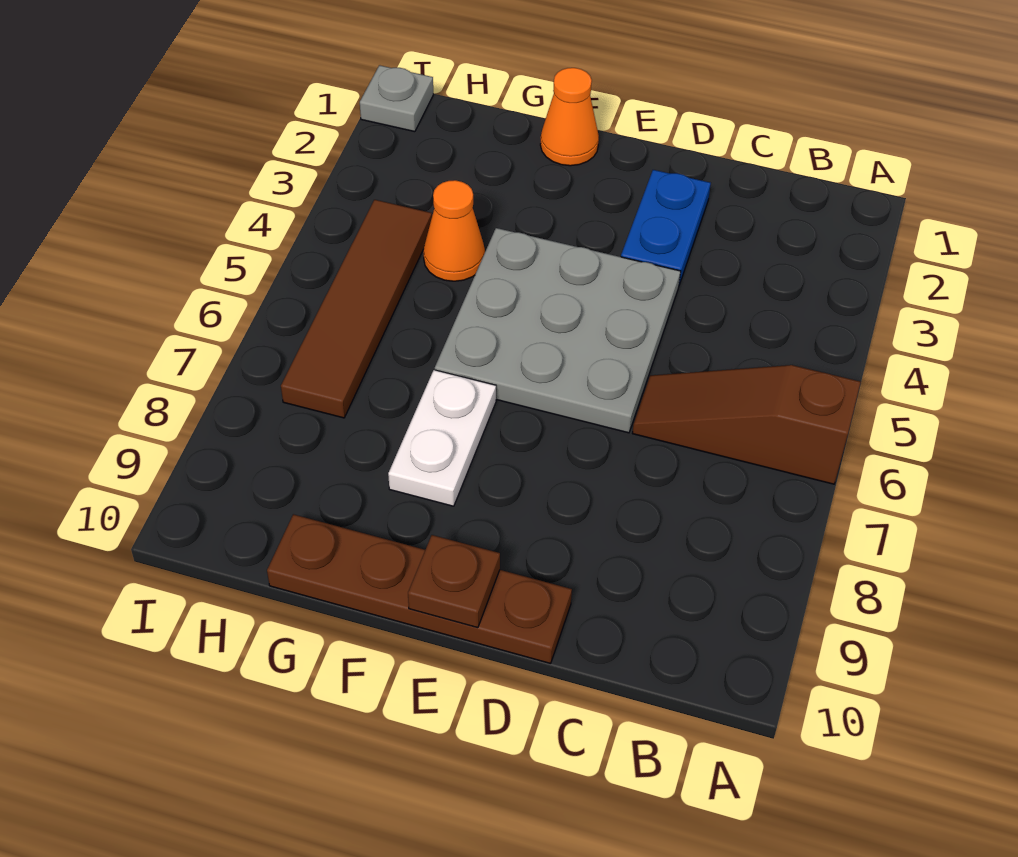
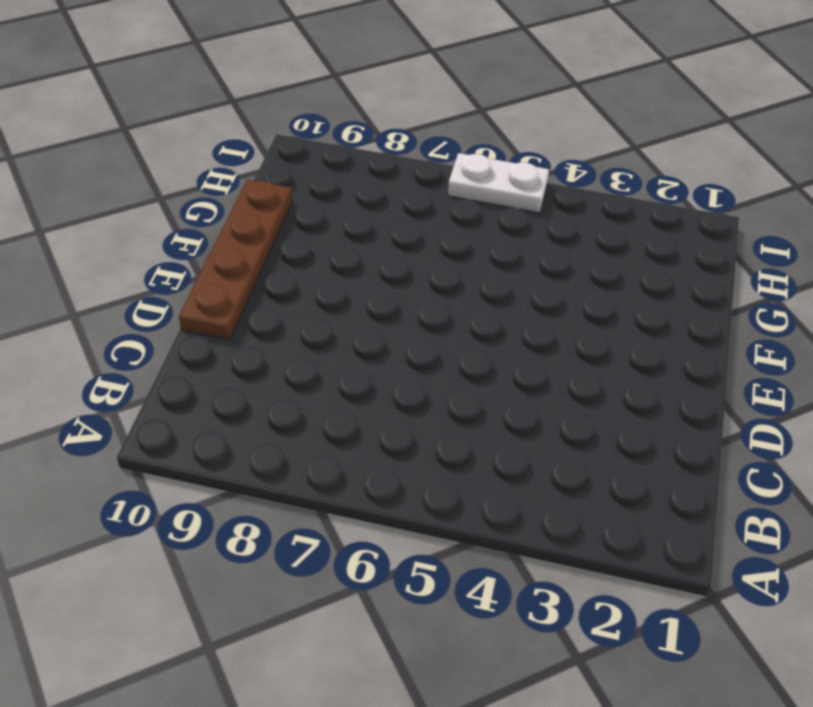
white 1x2 plate [448,153,549,213] -> white 1x2 plate moved to [388,370,496,506]
none -> brown 1x3 slope [632,365,861,484]
none -> blue 1x2 plate [621,170,711,285]

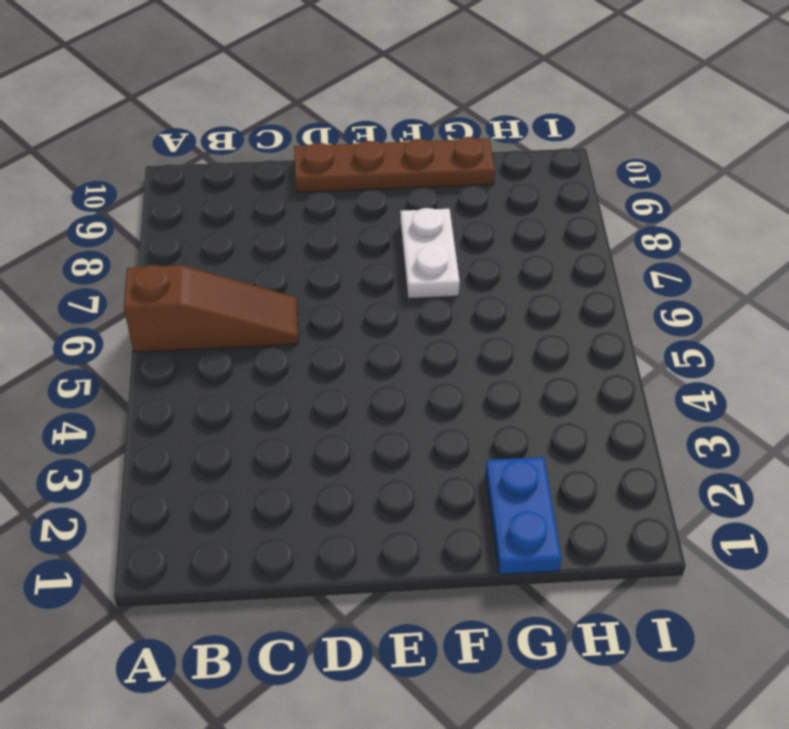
blue 1x2 plate [486,457,562,575] -> blue 1x2 plate moved to [621,170,711,285]
none -> grey 3x3 plate [435,228,681,433]
none -> orange 1x1 cone [540,68,599,166]

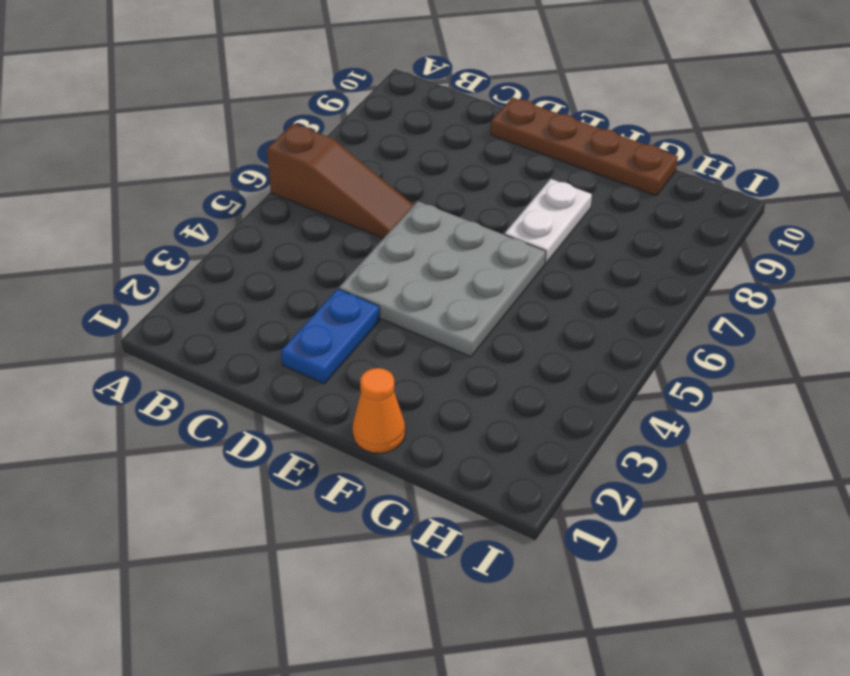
none -> orange 1x1 cone [423,180,485,281]
none -> brown 1x4 tile [281,200,432,418]

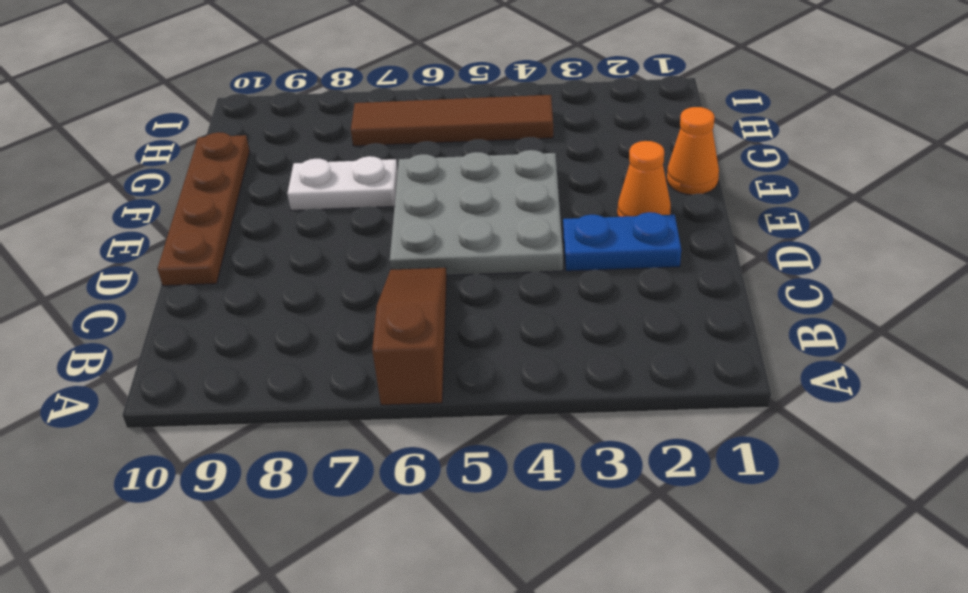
orange 1x1 cone [617,141,671,217] -> orange 1x1 cone moved to [423,180,485,281]
none -> grey 1x1 plate [360,65,433,132]
none -> brown 1x1 plate [408,535,500,628]

